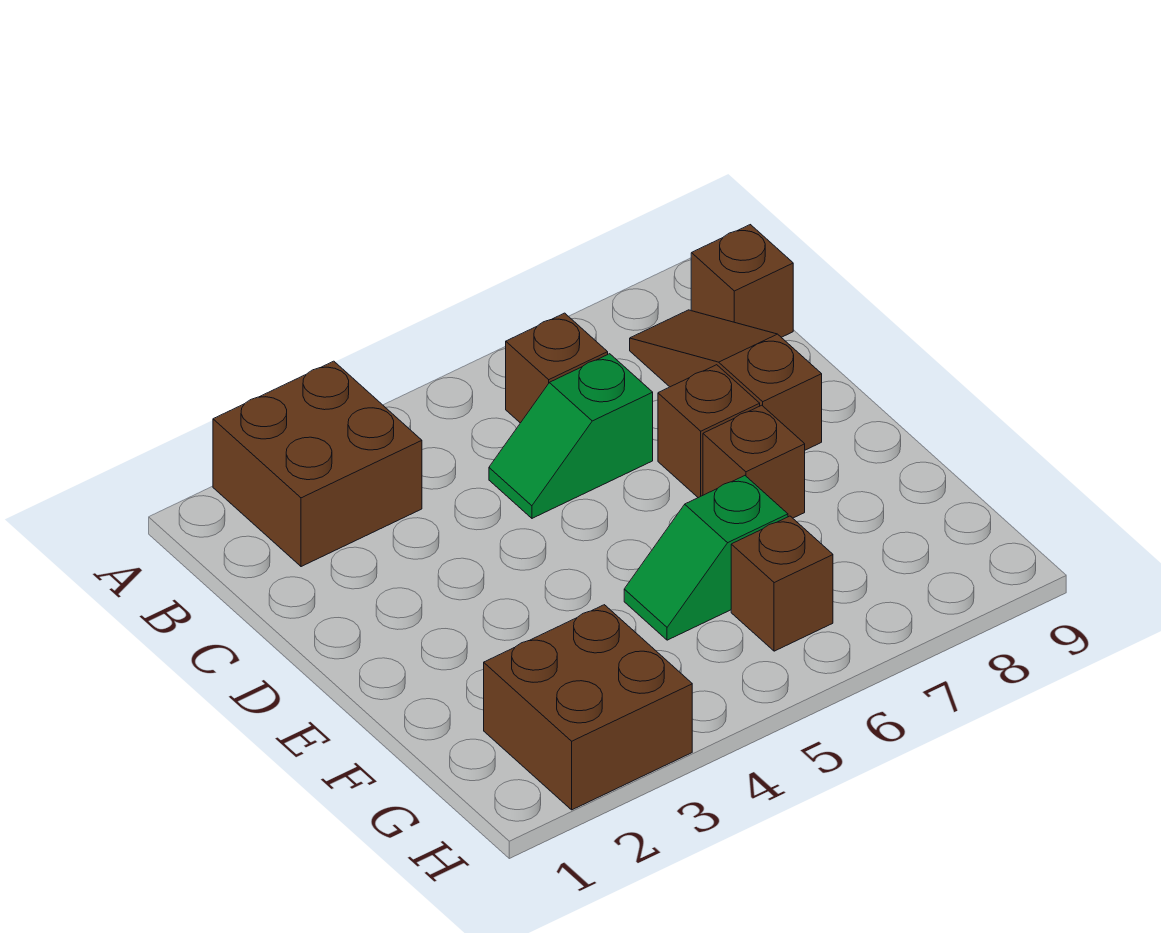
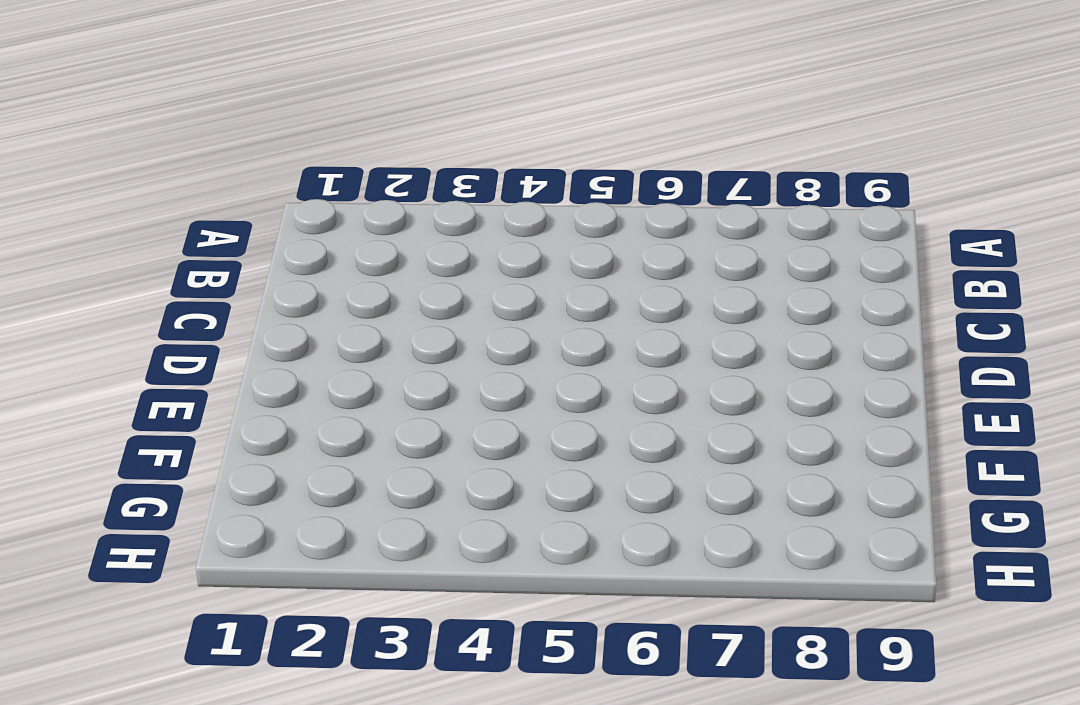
none -> brown 2x2 brick [213,361,422,567]
none -> brown 1x1 brick [506,313,608,423]

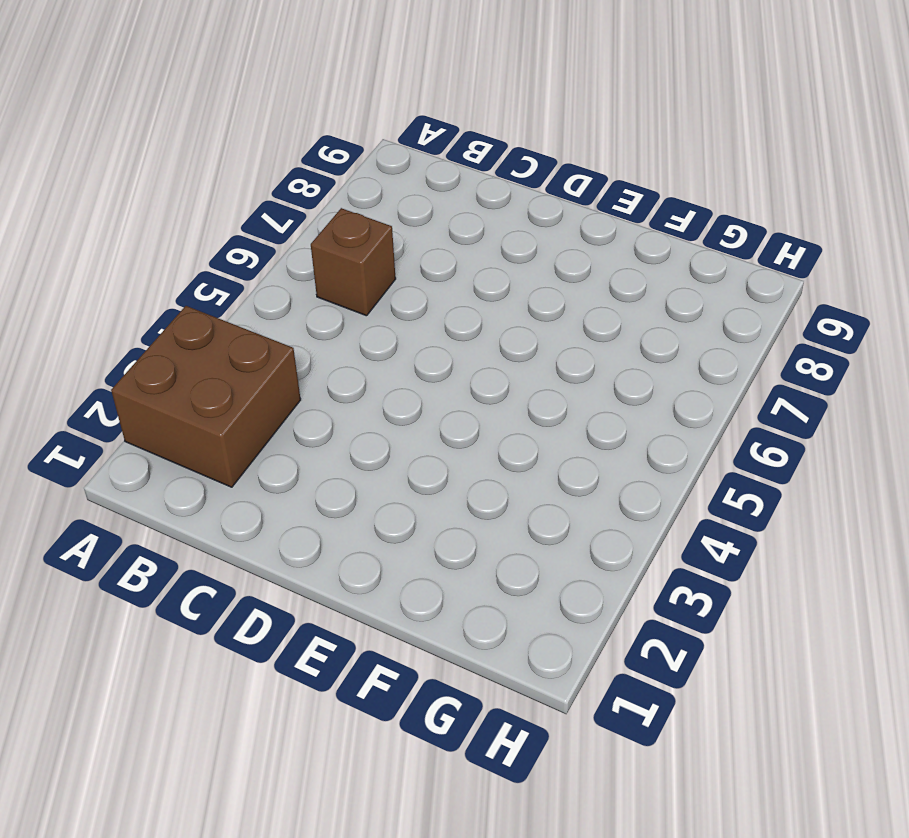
none -> brown 1x3 slope [630,310,822,450]
none -> brown 1x1 brick [691,225,793,337]

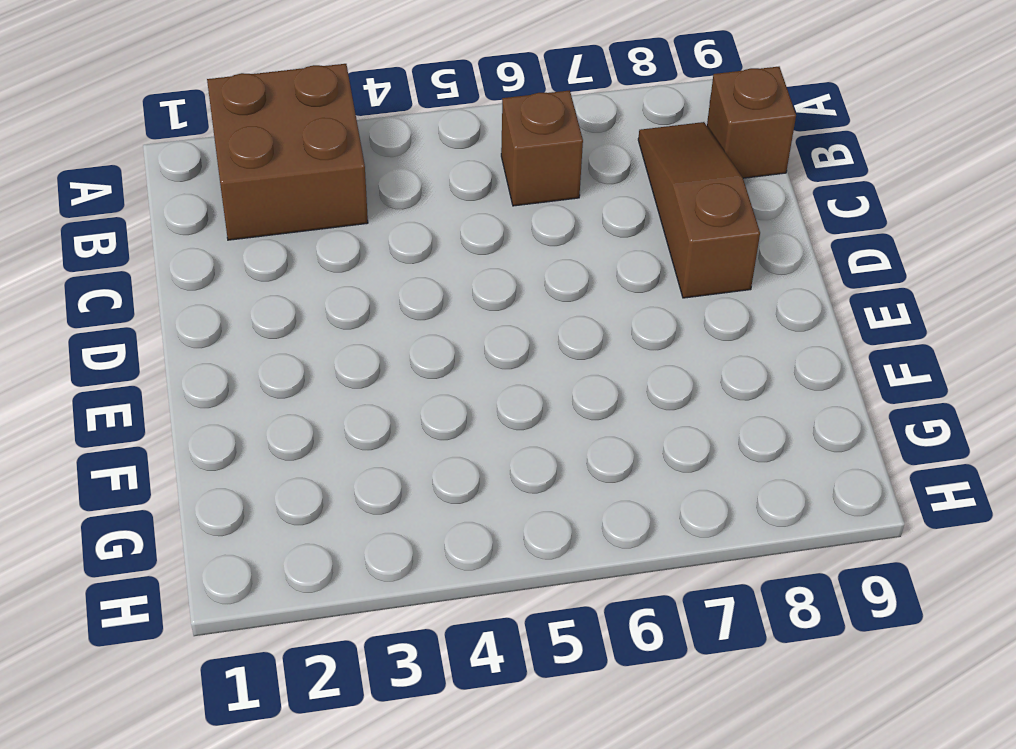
none -> green 1x2 slope [489,354,653,518]
none -> brown 1x1 brick [658,365,760,498]

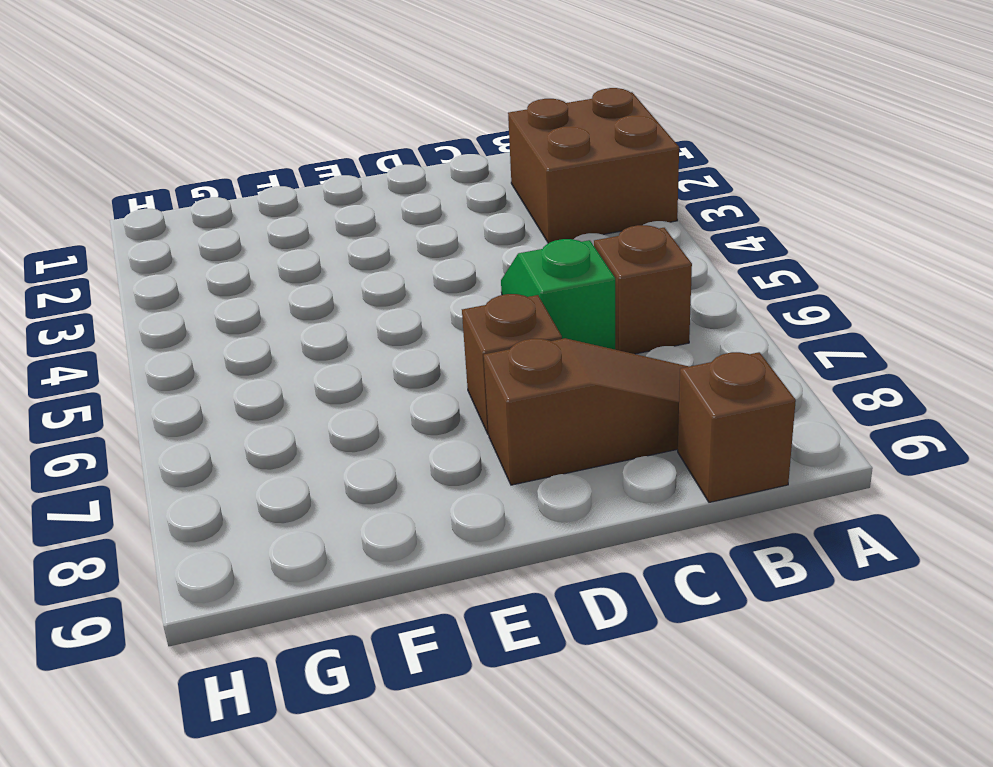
none -> brown 1x1 brick [703,405,805,518]
none -> green 1x2 slope [624,476,788,640]

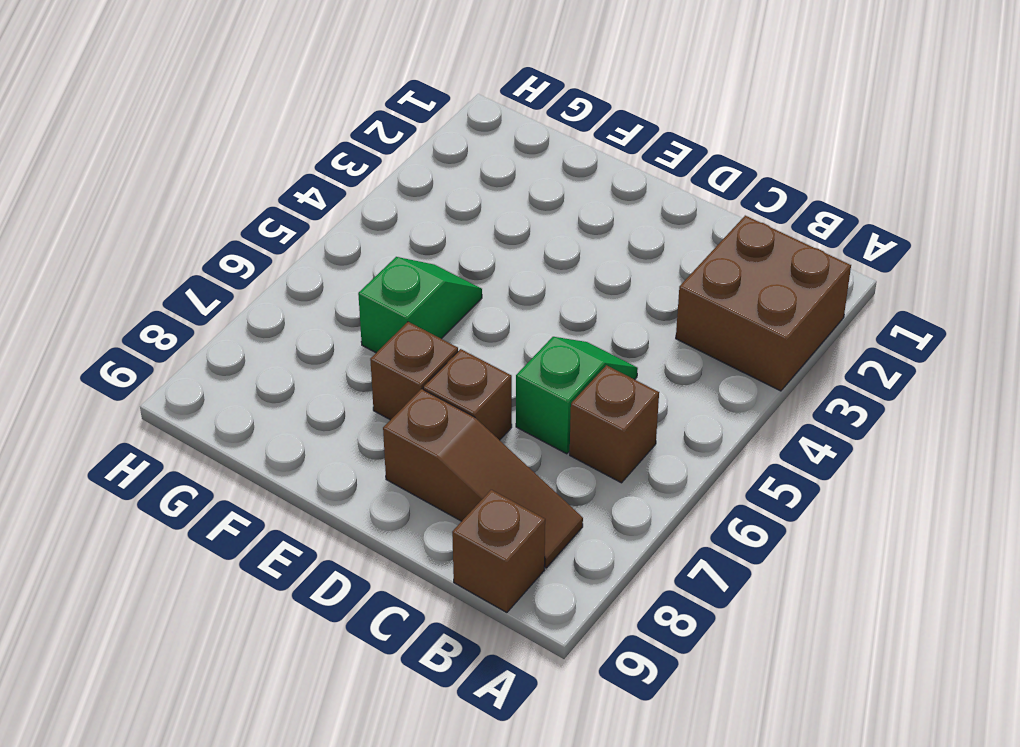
none -> brown 2x2 brick [484,605,692,810]
none -> brown 1x1 brick [731,516,833,651]

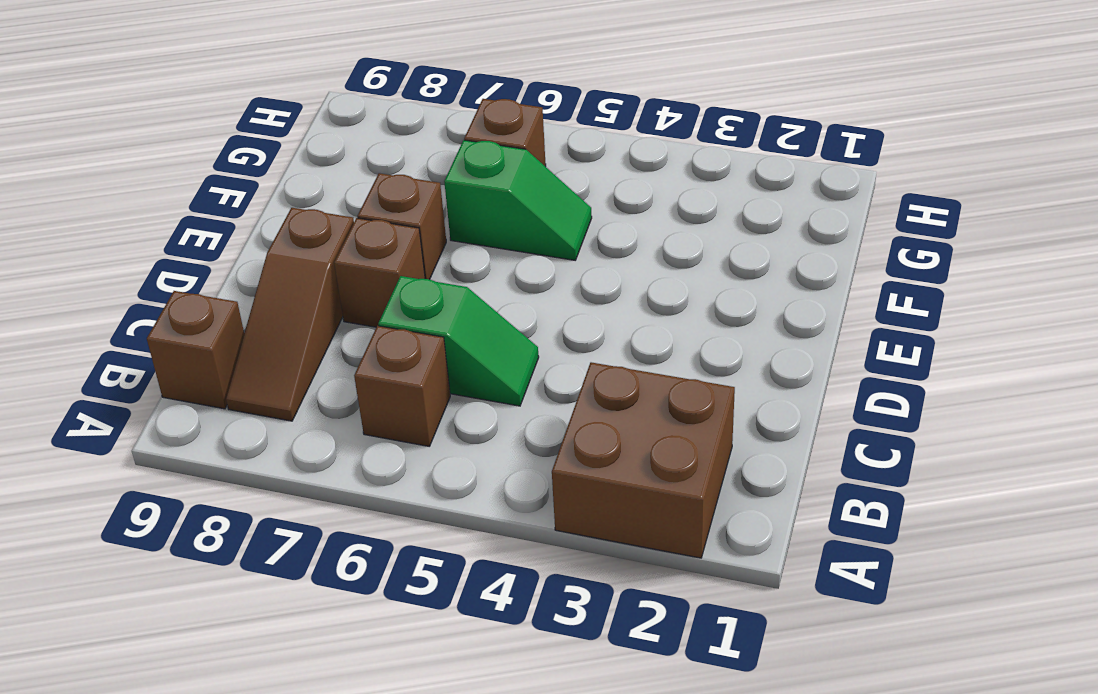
none -> brown 2x2 brick [484,605,692,810]

